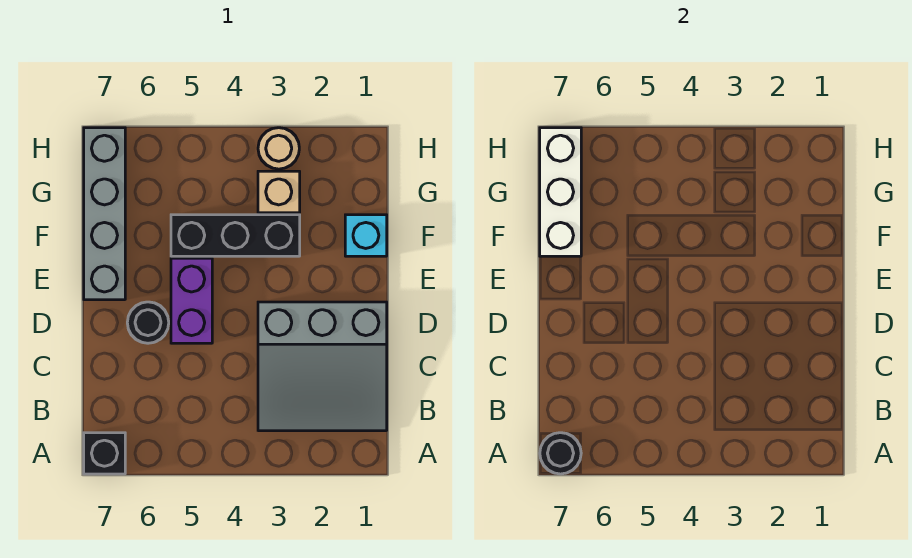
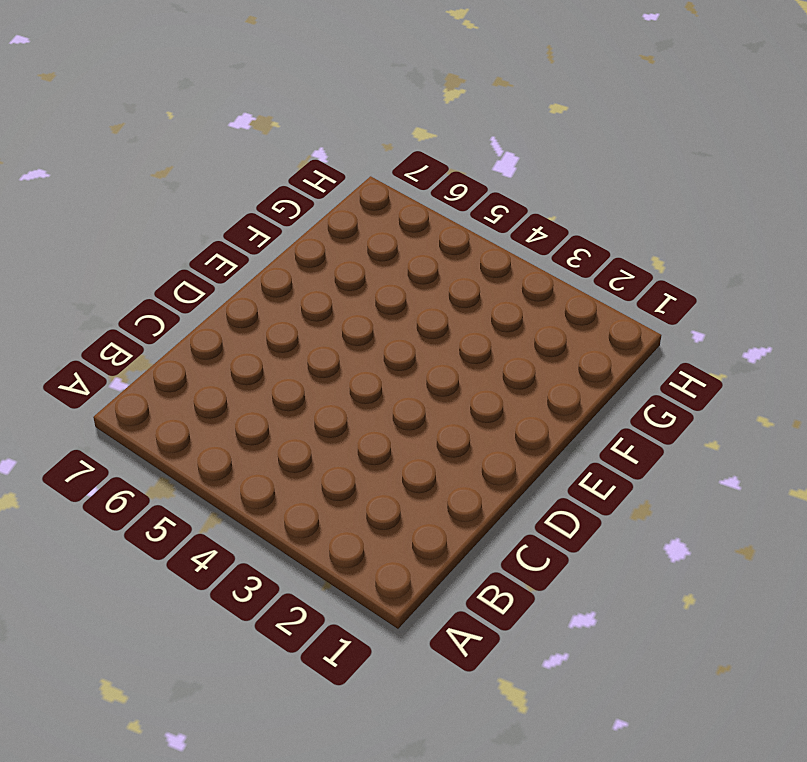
none -> black 1x1 brick [84,433,125,474]
none -> grey 3x3 slope [258,302,387,431]

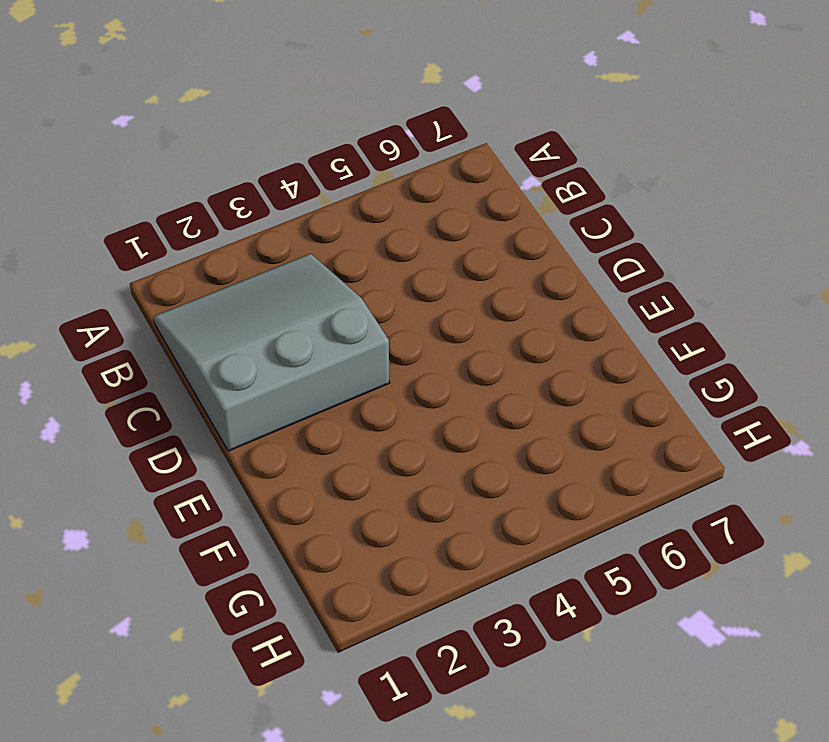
none -> black 1x1 brick [84,433,125,474]
none -> purple 1x2 brick [171,258,212,343]

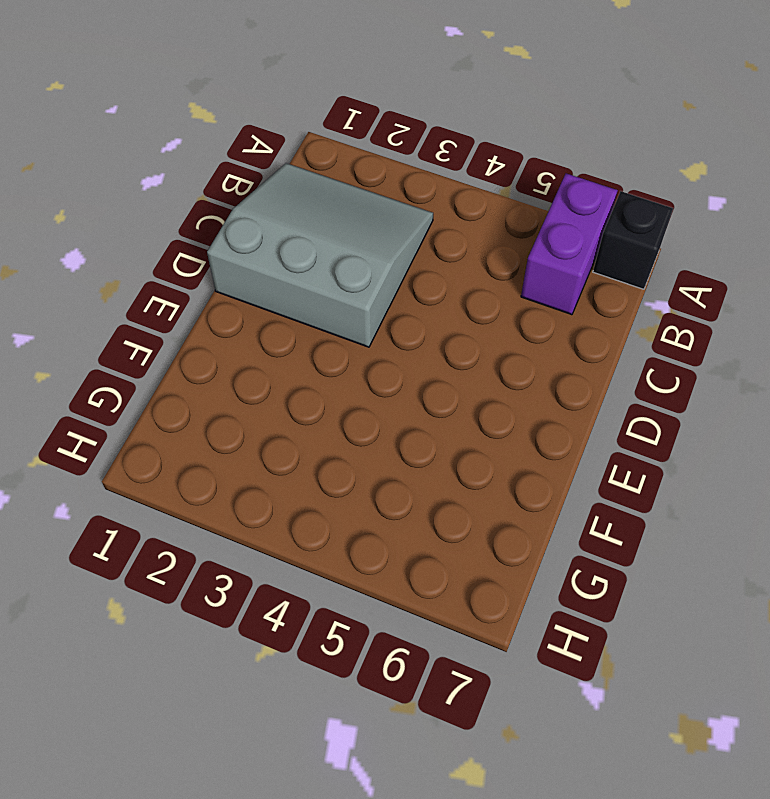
purple 1x2 brick [521,174,618,315] -> purple 1x2 brick moved to [171,258,212,343]
none -> black 1x1 round brick [127,302,169,343]
none -> grey 1x4 brick [84,128,125,300]

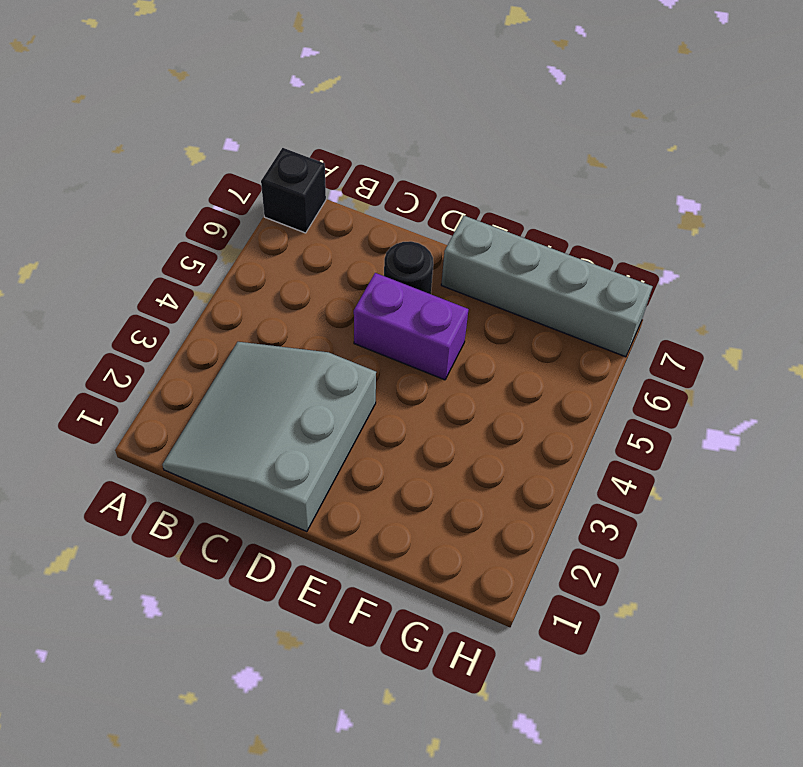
none -> cyan 1x1 brick [345,215,387,256]
none -> black 1x3 brick [171,215,300,256]

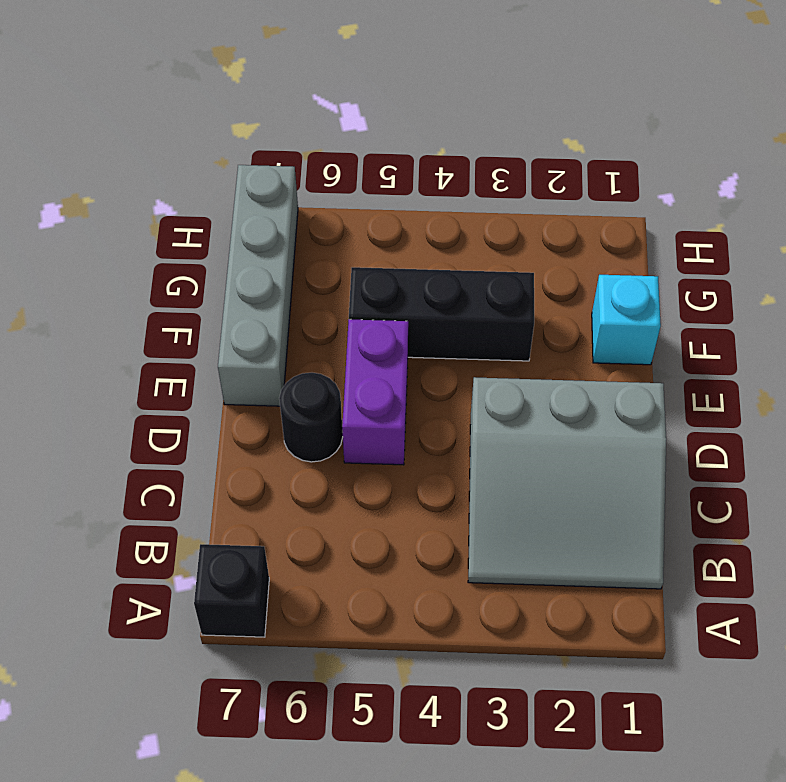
none -> tan 1x1 brick [258,171,300,213]
none -> tan 1x1 round brick [258,128,299,169]

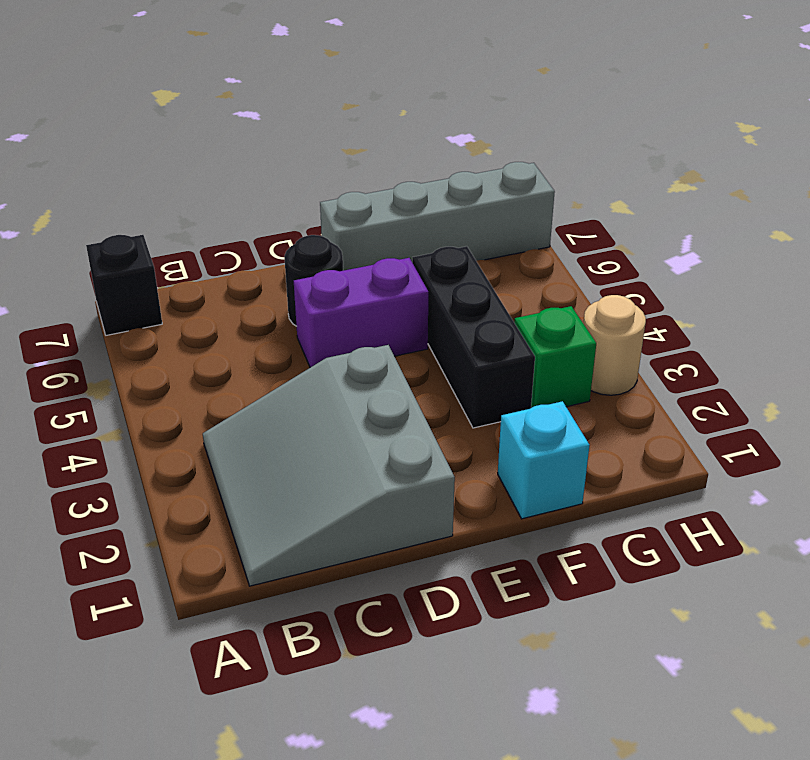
green 1x1 brick [514,306,596,408] -> tan 1x1 brick [258,171,300,213]
none -> black 1x1 round brick [540,433,581,474]
none -> white 1x3 brick [540,128,581,256]

